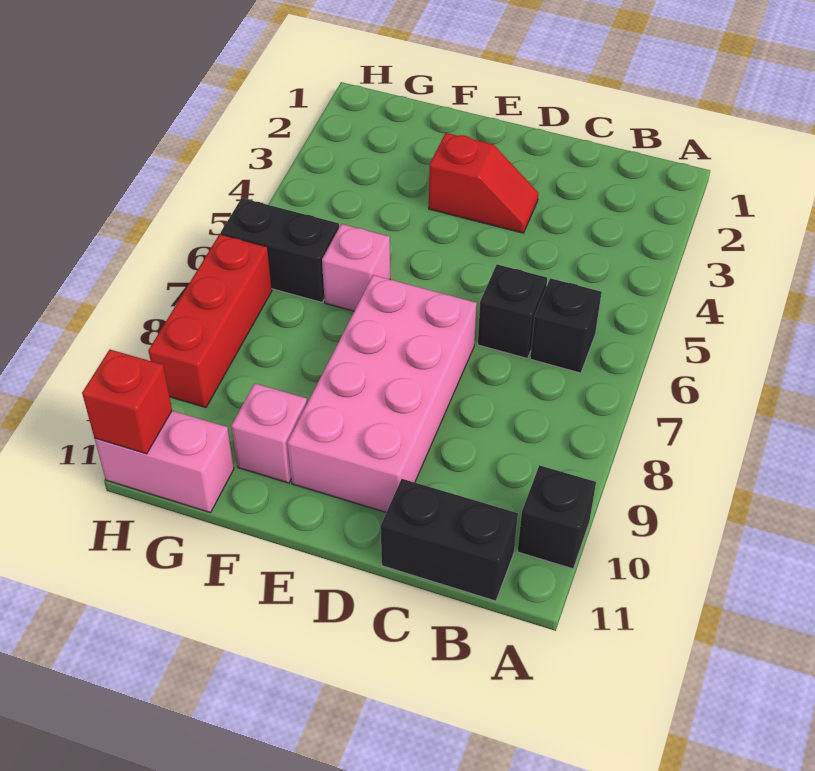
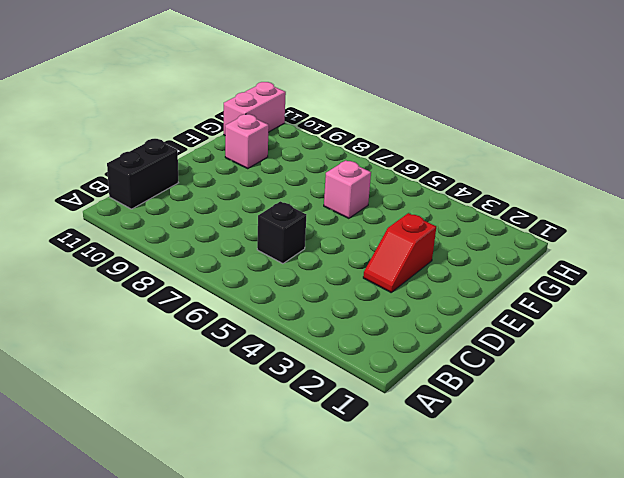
none -> black 1x1 brick [518,465,596,569]
none -> black 1x1 brick [530,278,602,373]
none -> pink 2x4 brick [287,275,477,512]

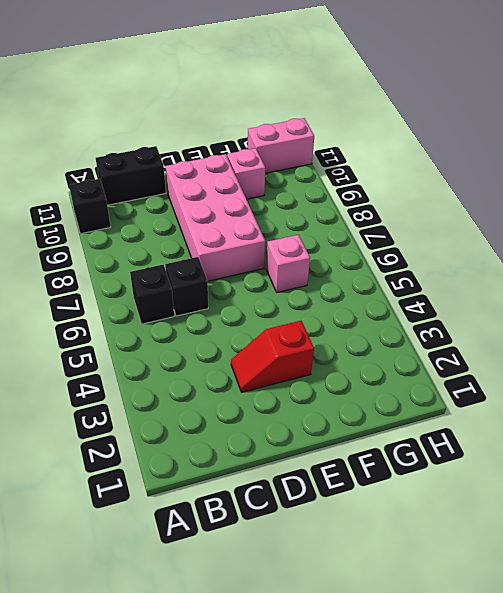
none -> black 1x2 brick [221,198,339,302]
none -> red 1x3 brick [148,234,272,408]
none -> red 1x1 brick [82,349,172,454]

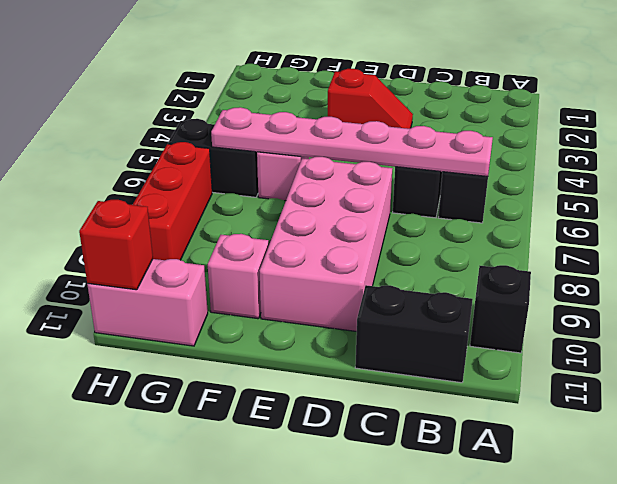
pink 1x6 plate [211,107,493,176] -> none

